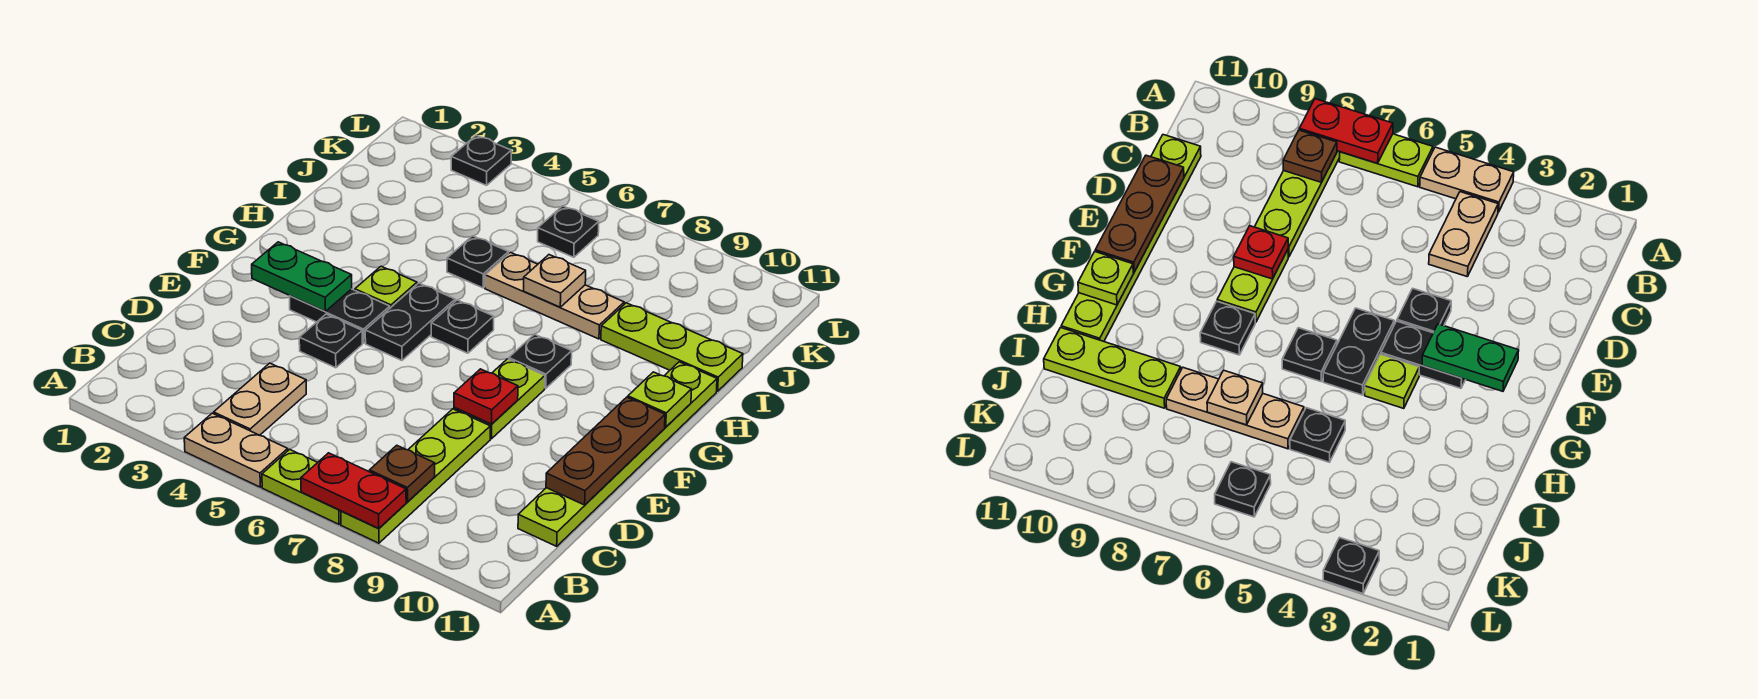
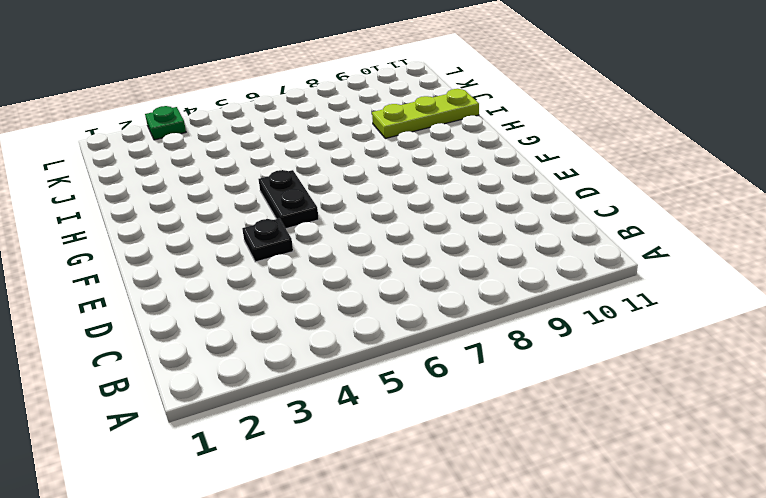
green 1x1 plate [145,106,186,140] -> black 1x1 plate [451,135,511,185]
none -> tan 1x2 plate [184,413,288,487]
none -> lime 1x2 plate [262,449,341,524]
none -> lime 1x4 plate [341,409,490,543]

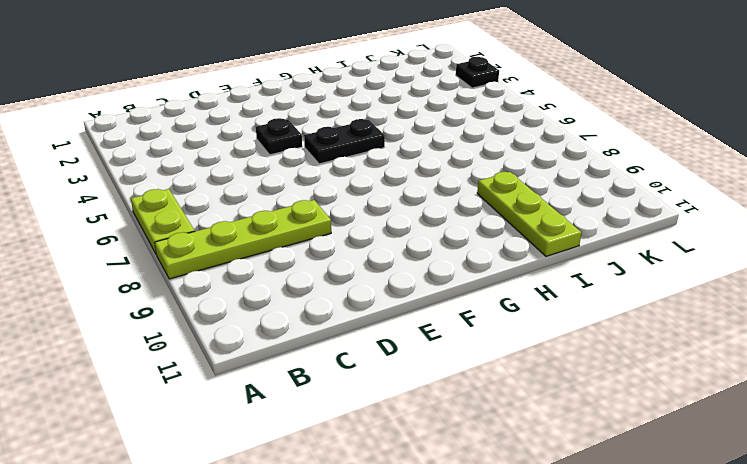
none -> tan 1x2 plate [184,413,288,487]
none -> tan 1x2 plate [213,363,306,435]
none -> lime 1x6 plate [518,362,717,546]

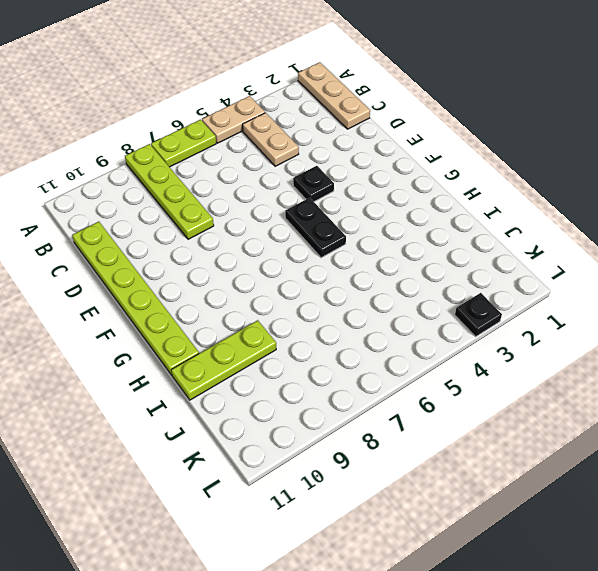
tan 1x3 plate [298,62,370,129] -> tan 1x3 plate turned to [485,253,624,339]
none -> lime 1x2 plate [454,359,545,439]
none -> black 1x2 plate [289,289,390,343]
none -> lime 1x1 plate [355,266,417,308]

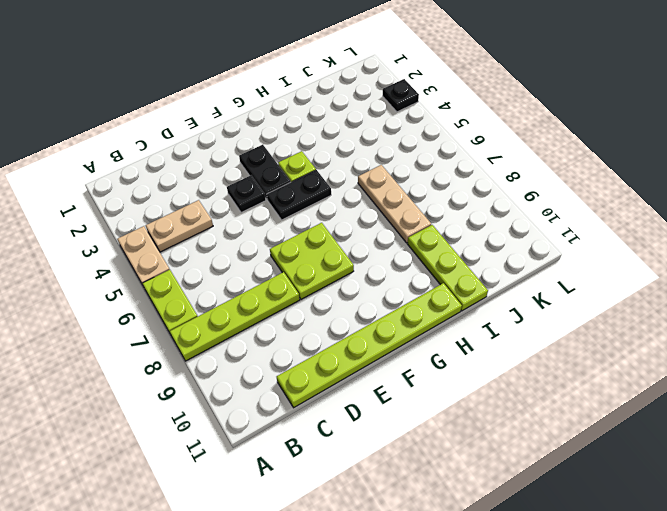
lime 2x2 plate [270,223,354,299] -> lime 1x2 plate [454,359,545,439]
none -> black 1x1 plate [431,300,494,353]
none -> black 1x1 plate [509,334,572,388]
none -> black 1x1 plate [447,236,509,288]

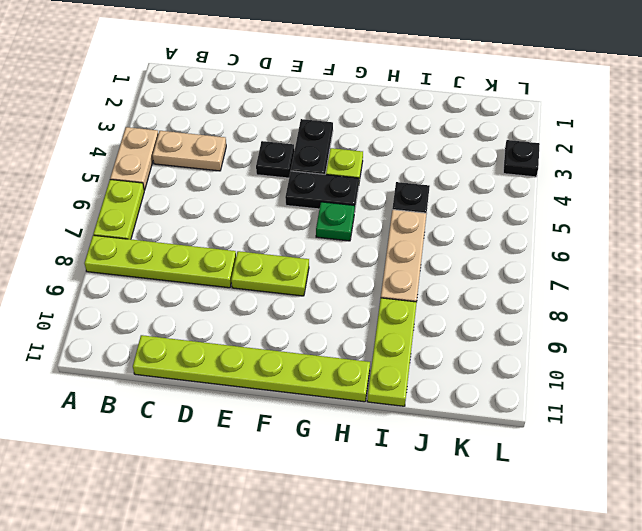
green 1x1 plate [316,202,355,241] -> black 1x1 plate [431,300,494,353]
none -> black 1x1 plate [509,334,572,388]
none -> black 1x1 plate [538,206,599,257]
none -> red 1x2 plate [301,453,406,528]

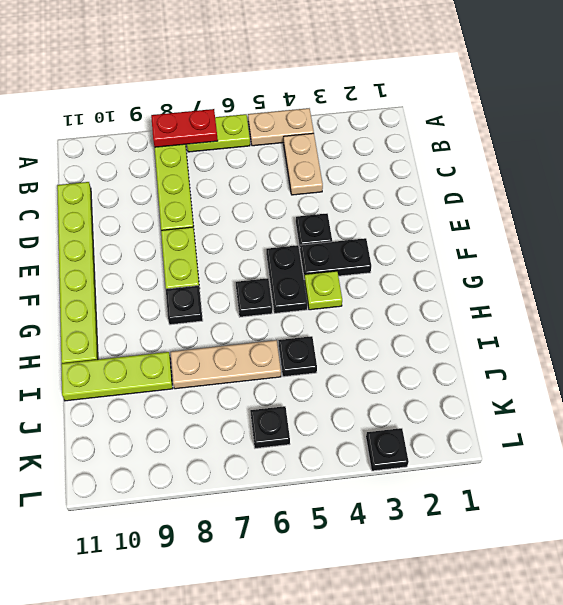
none -> brown 1x1 plate [369,445,435,502]
none -> brown 1x3 plate [546,397,665,505]
none -> red 1x1 plate [454,369,518,424]

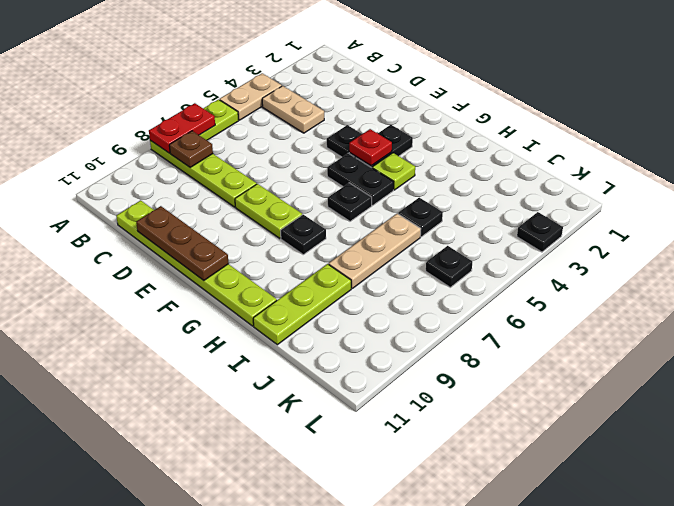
red 1x1 plate [349,129,392,166] -> red 1x1 plate moved to [454,369,518,424]
none -> green 1x2 plate [252,242,352,311]
none -> lime 1x1 plate [628,372,692,427]
none -> tan 1x1 plate [524,255,586,307]

